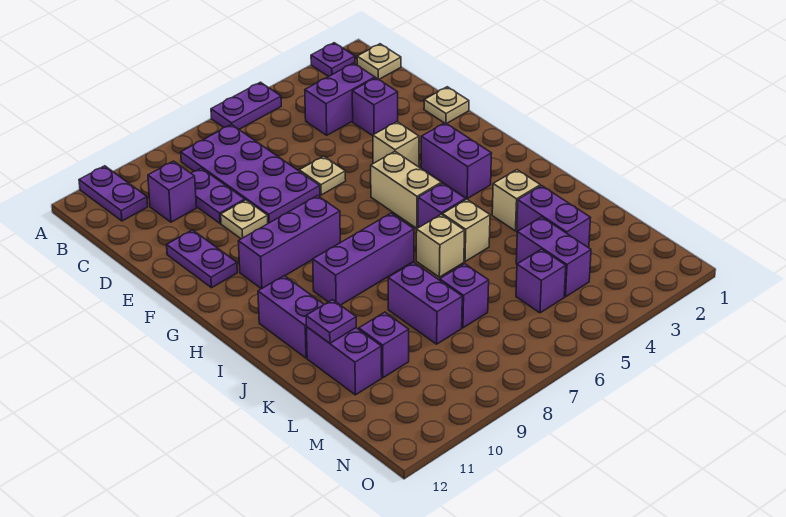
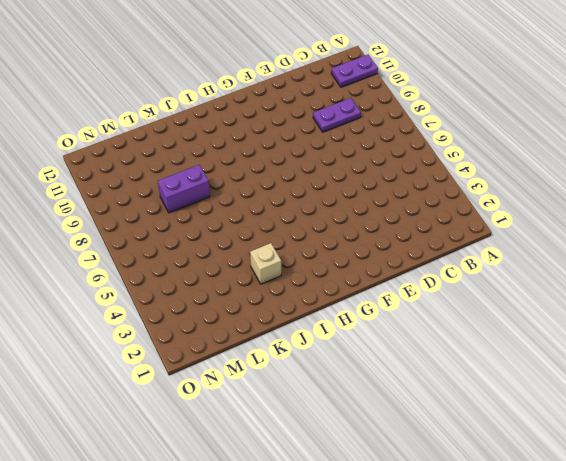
none -> purple 1x1 plate [311,43,355,77]
none -> purple 1x2 plate [211,82,281,129]
none -> tan 1x1 plate [357,44,401,79]
none -> purple 2x4 plate [181,124,320,223]

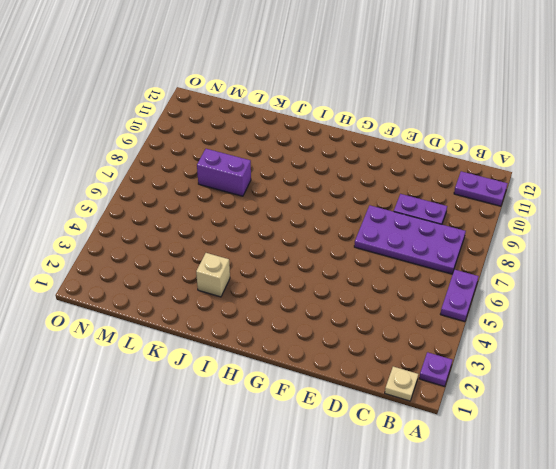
none -> purple 1x2 brick [305,63,375,135]
none -> purple 1x1 brick [148,161,196,222]
none -> purple 1x1 brick [352,78,398,136]
none -> tan 1x1 plate [424,87,469,124]

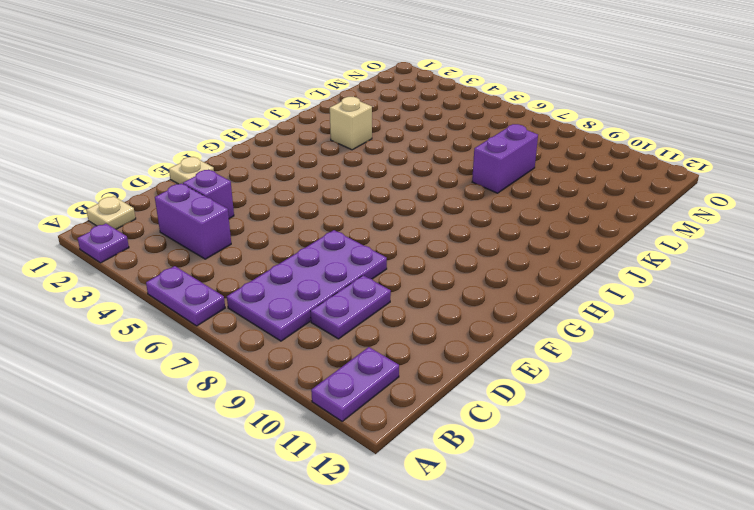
none -> purple 1x1 brick [148,161,196,222]
none -> tan 1x1 plate [299,156,346,195]
none -> tan 1x1 plate [221,200,268,239]
none -> purple 1x2 plate [167,230,237,288]

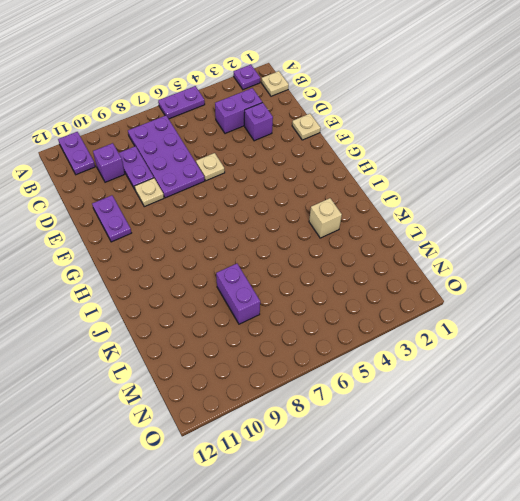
none -> tan 1x1 brick [373,122,419,167]
none -> purple 1x2 brick [421,123,492,199]
none -> tan 1x2 brick [371,152,441,228]
none -> purple 1x3 brick [238,196,340,289]

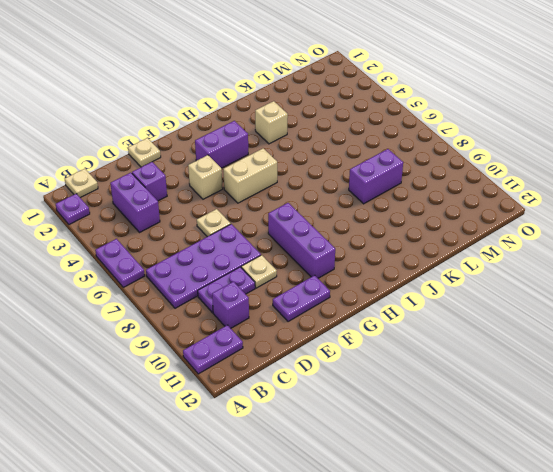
none -> purple 1x1 brick [418,183,466,228]
none -> purple 1x3 brick [313,213,414,305]
none -> purple 1x2 brick [258,276,324,358]
none -> tan 1x1 brick [442,199,490,262]

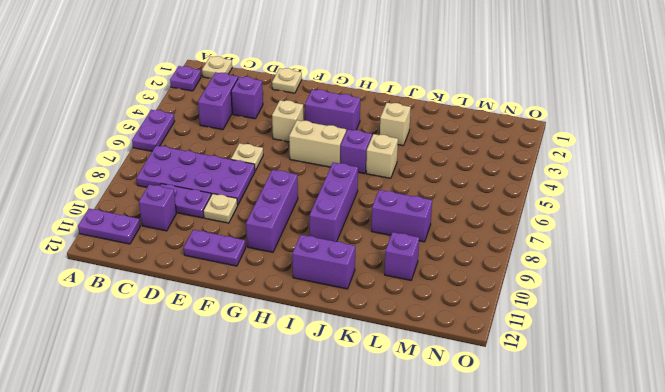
none -> tan 1x1 brick [416,215,465,277]
none -> purple 1x2 brick [517,186,590,248]
none -> purple 1x2 brick [306,327,382,395]
none -> purple 1x2 brick [516,217,591,297]

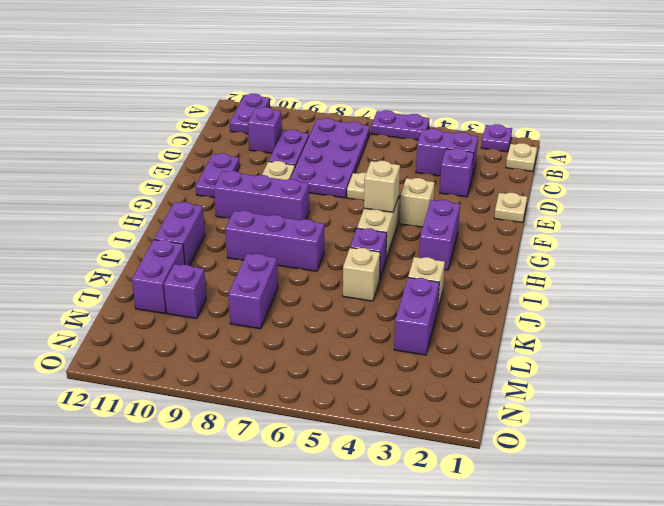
tan 1x1 brick [364,161,400,212] -> tan 1x1 brick moved to [416,215,465,277]
none -> purple 1x2 brick [516,217,591,297]
none -> purple 1x1 brick [440,264,489,328]
none -> purple 1x1 brick [516,249,566,313]
none -> purple 1x1 plate [306,300,356,343]

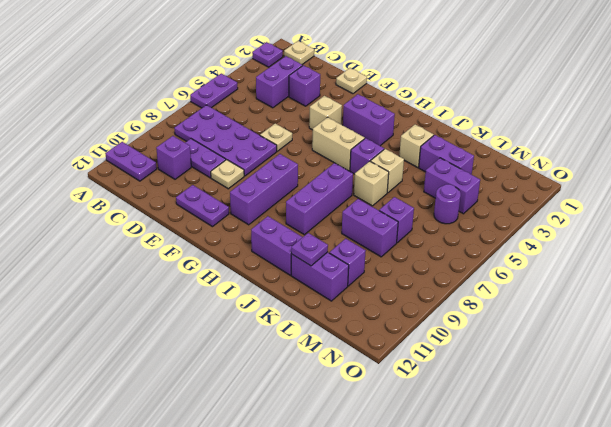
purple 1x1 round brick [434,184,461,224] -> purple 1x1 brick [516,249,566,313]

